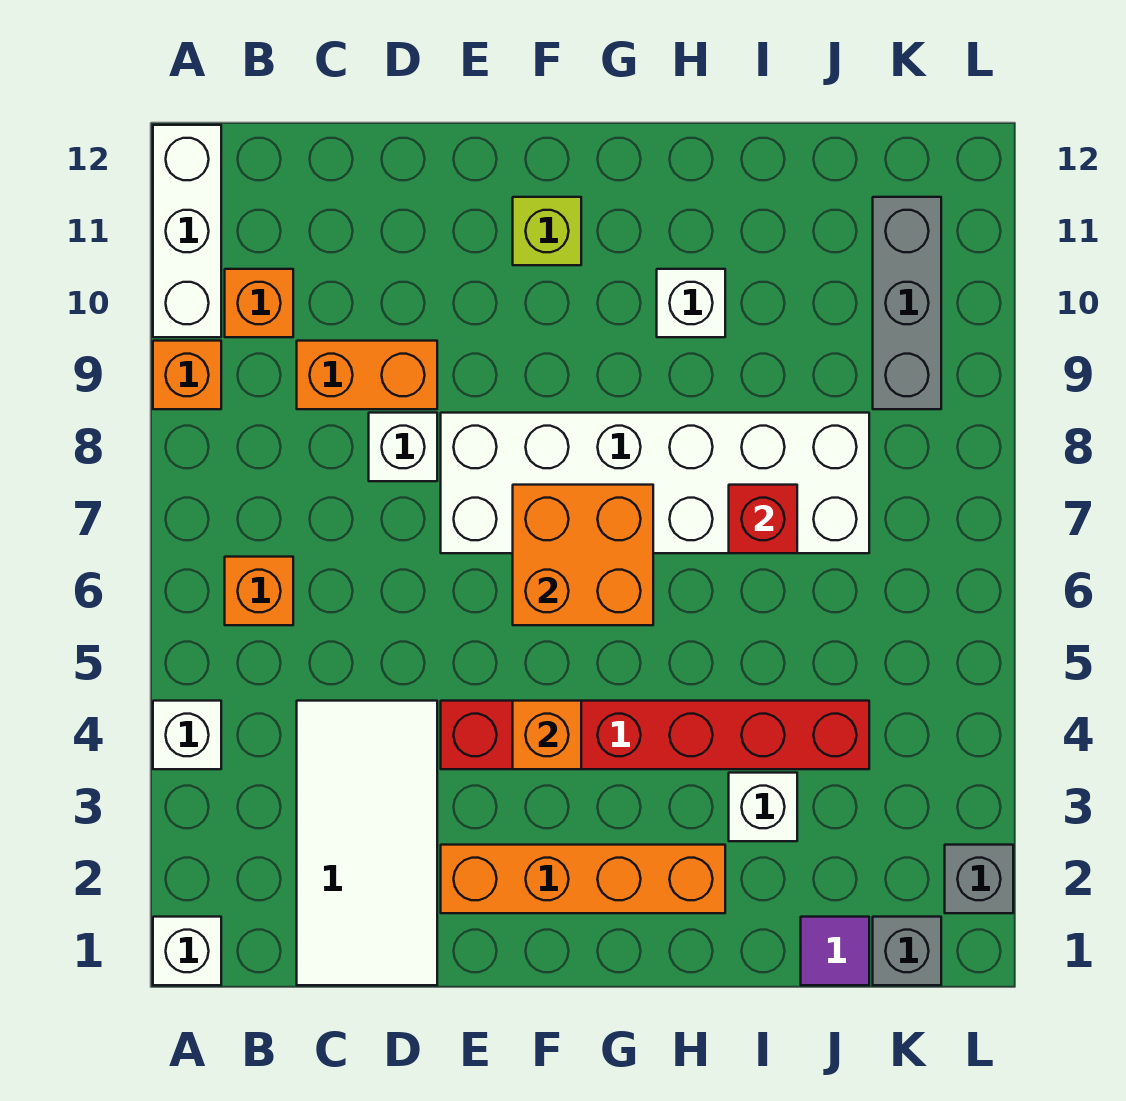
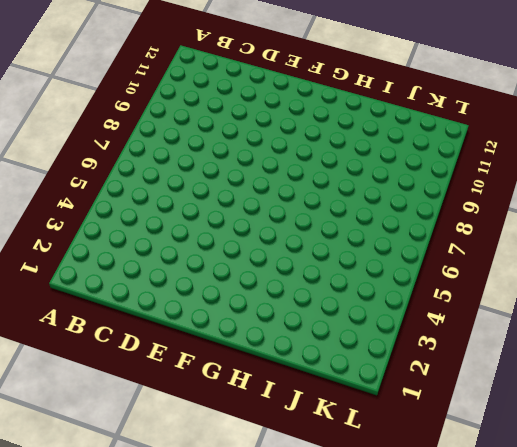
none -> white 1x1 brick [153,917,221,985]
none -> white 1x1 brick [153,701,221,769]
none -> orange 1x1 brick [153,341,221,409]

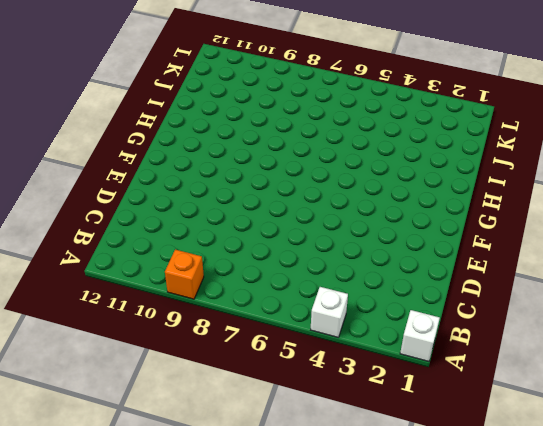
none -> white 1x3 brick [153,125,221,337]
none -> orange 1x1 brick [225,557,293,625]
none -> orange 1x1 brick [225,269,293,337]

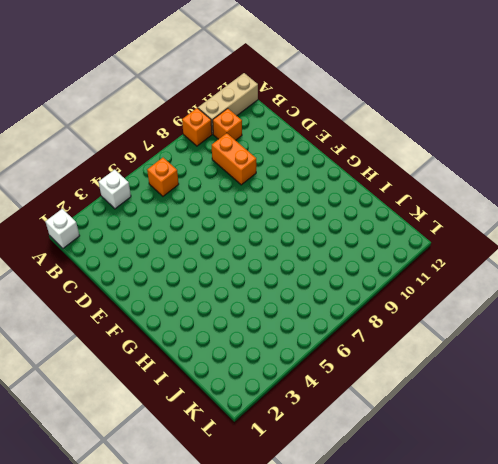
tan 1x3 brick [198,73,258,134] -> white 1x3 brick [153,125,221,337]
none -> white 2x4 tile [297,701,437,985]
none -> white 1x1 brick [369,413,437,481]
none -> orange 1x4 brick [441,845,725,913]

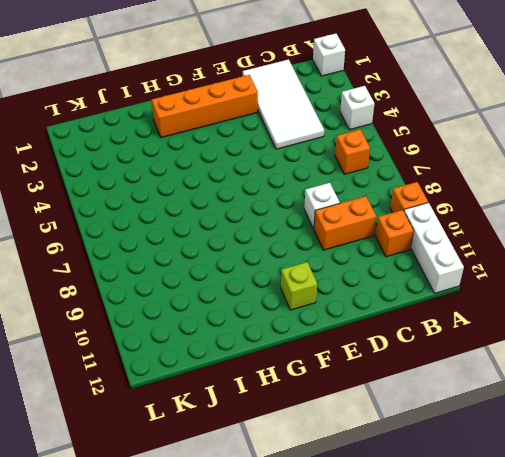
none -> red 1x6 brick [441,701,869,769]
none -> white 2x6 brick [441,413,869,553]
none -> white 1x1 brick [657,269,725,337]

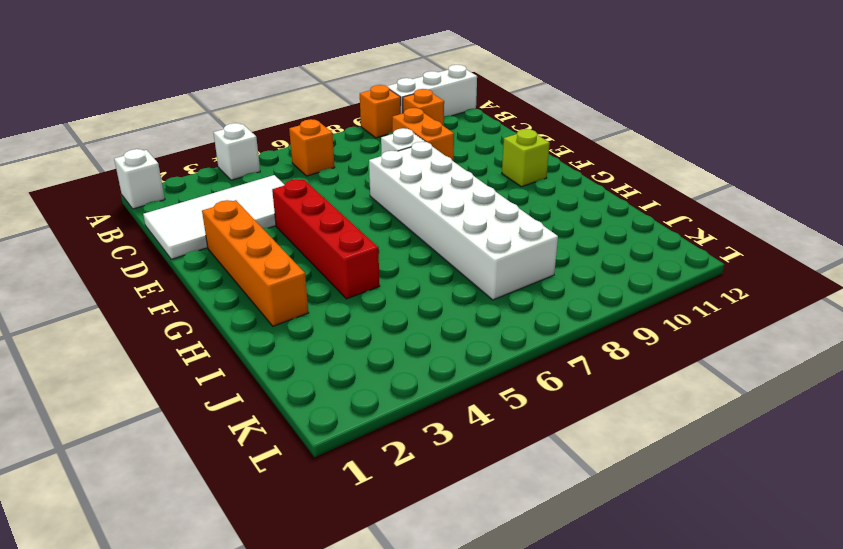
red 1x4 brick [272,179,380,299] -> red 1x6 brick [441,701,869,769]
none -> white 1x1 brick [657,269,725,337]
none -> white 1x1 brick [729,773,797,841]
none -> purple 1x1 tile [801,917,869,985]

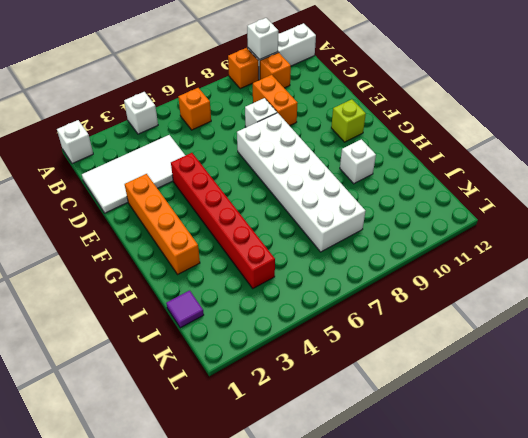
white 1x1 brick [247,18,278,60] -> white 1x1 brick moved to [729,773,797,841]
none -> grey 1x1 brick [873,917,941,985]
none -> grey 1x3 brick [873,197,941,409]
none -> grey 1x1 brick [945,845,1013,913]

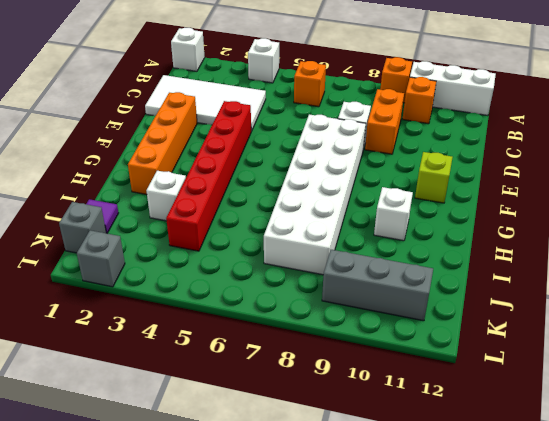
none -> orange 1x1 brick [513,701,581,769]
none -> orange 2x2 brick [513,485,653,625]
none -> red 1x1 brick [729,485,797,553]

